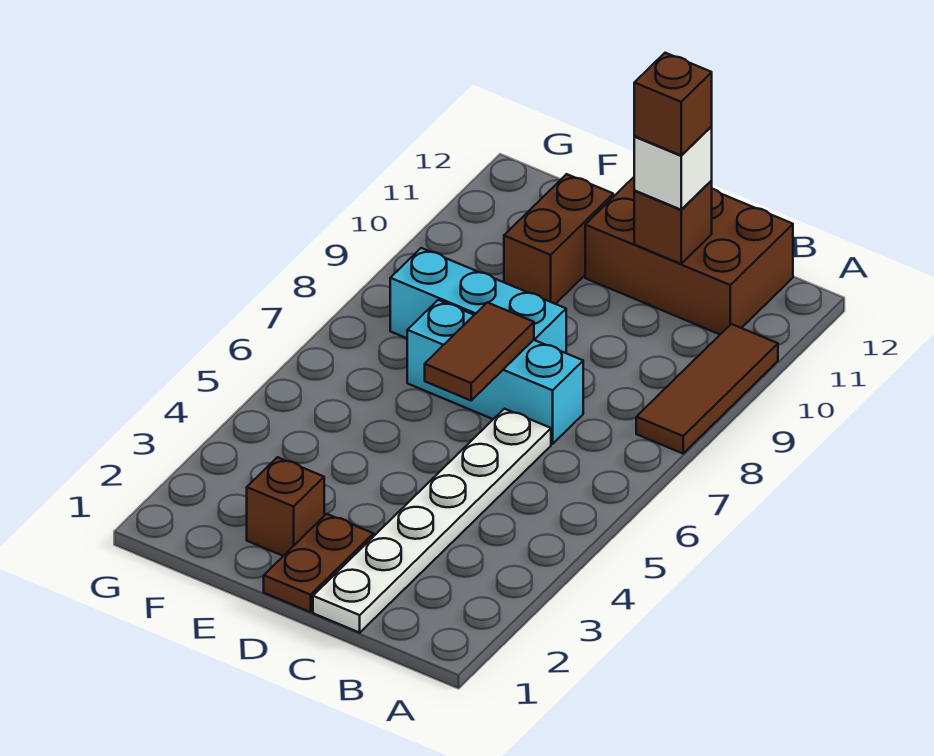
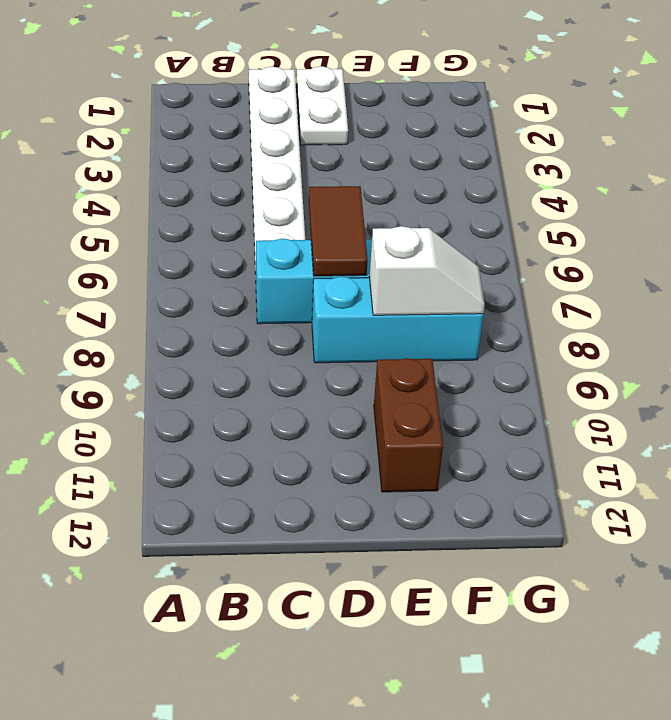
white 1x2 plate [297,66,348,145] -> brown 1x2 plate [264,514,373,612]
white 1x2 slope [369,226,485,315] -> none
none -> brown 1x3 tile [636,324,778,454]
none -> brown 2x3 brick [585,177,793,334]
none -> brown 1x1 brick [247,457,324,556]

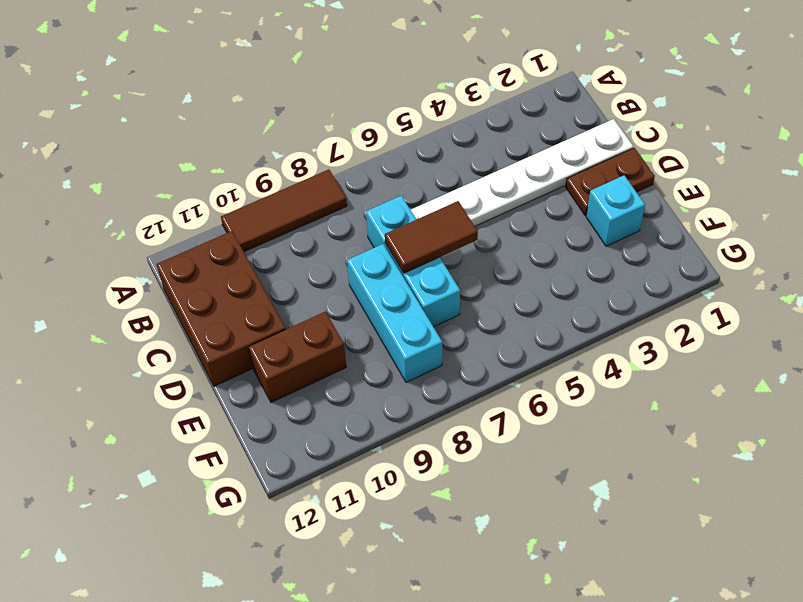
cyan 1x1 brick [586,175,645,246] -> brown 1x1 brick [247,457,324,556]
none -> brown 1x1 brick [634,181,712,264]
none -> white 1x1 brick [634,126,712,210]
none -> brown 1x1 brick [634,53,712,155]

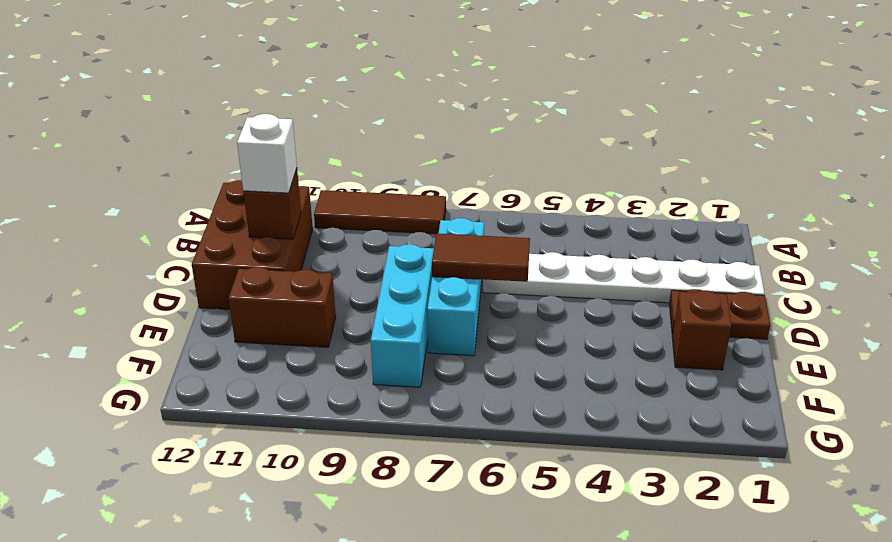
none -> brown 1x1 brick [634,53,712,155]

